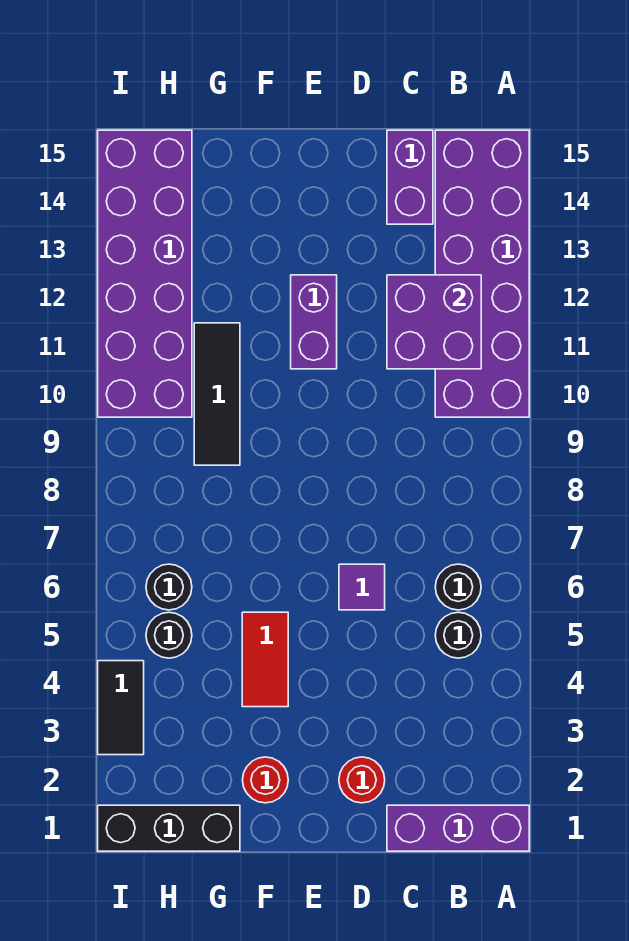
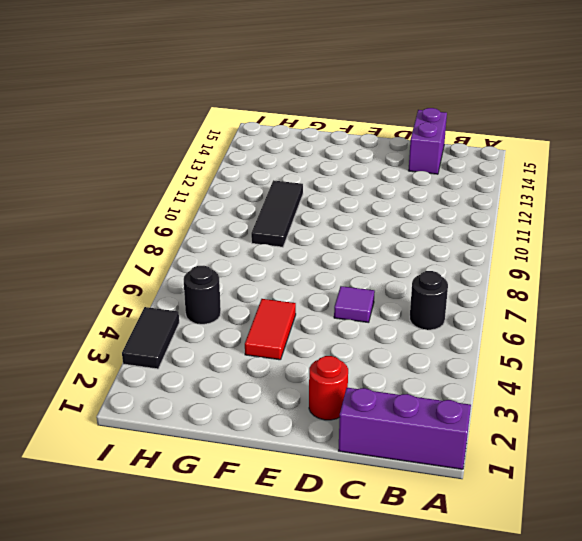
none -> purple 2x6 brick [435,130,529,417]
none -> black 1x1 round brick [435,612,481,658]
none -> purple 1x2 brick [291,275,337,369]

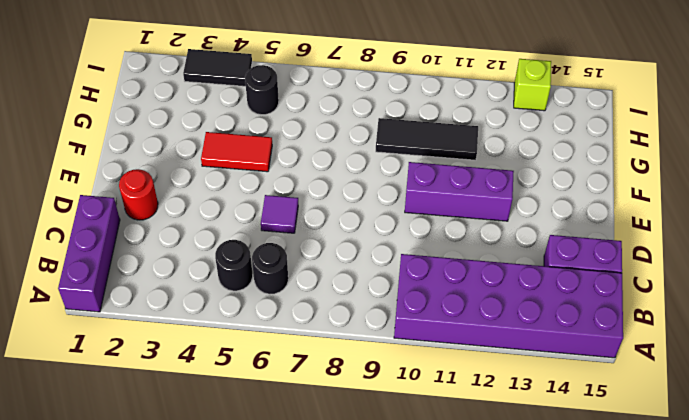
purple 1x3 brick [405,162,514,221] -> purple 1x2 brick [291,275,337,369]
lime 1x1 brick [514,59,551,111] -> purple 2x6 brick [98,130,192,417]
none -> red 1x1 round brick [243,757,288,803]
none -> black 1x3 brick [98,805,240,851]
none -> black 1x1 round brick [146,564,192,610]

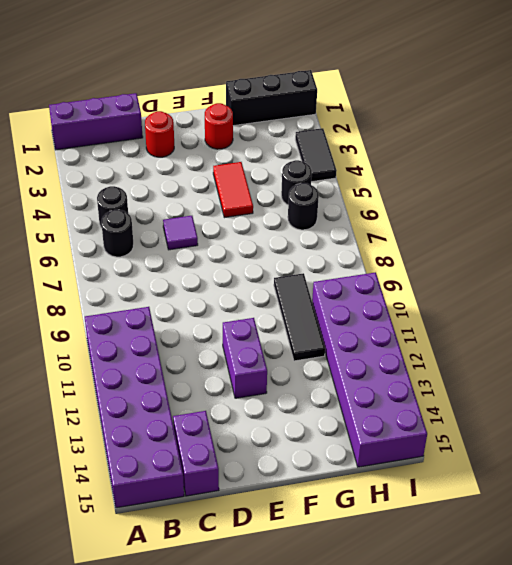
none -> purple 2x2 brick [387,275,481,369]

